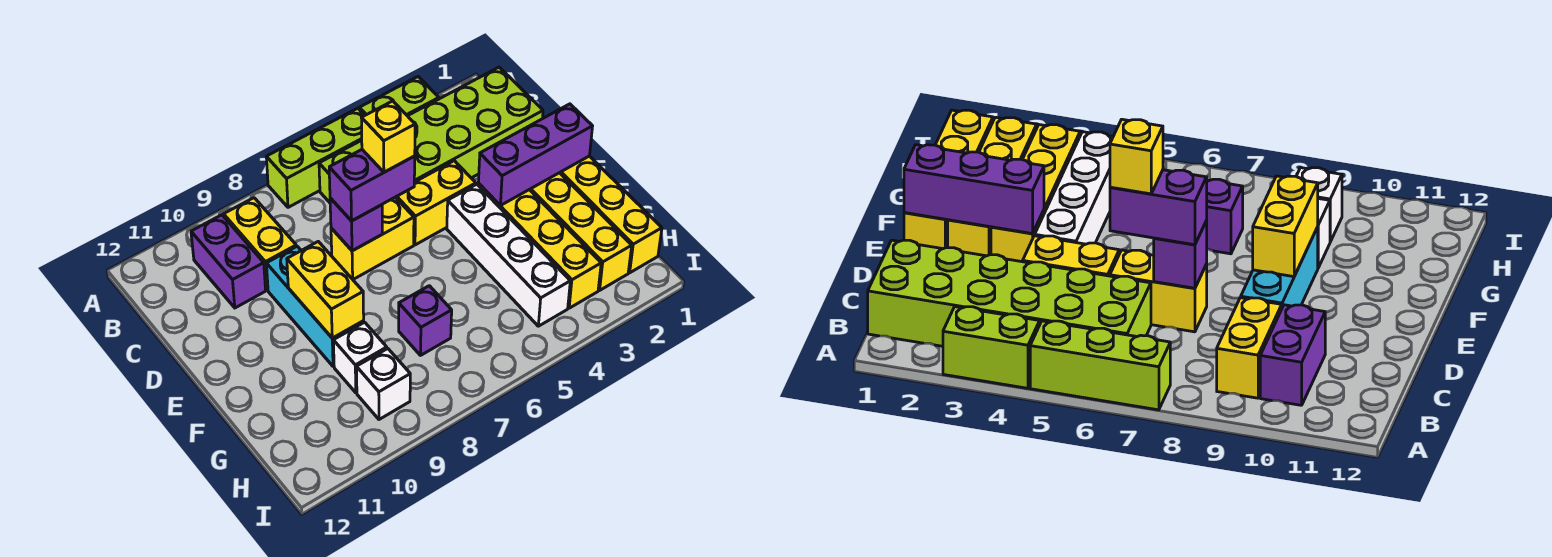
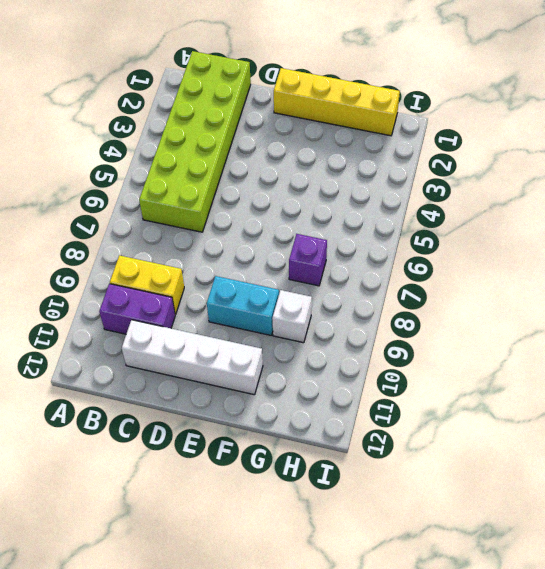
white 1x4 brick [122,320,263,395] -> white 1x4 brick moved to [447,184,570,326]
cyan 1x2 brick [207,276,279,335] -> cyan 1x3 brick [266,246,364,367]
none -> lime 1x2 brick [359,77,439,116]
none -> lime 1x3 brick [266,108,365,207]
none -> yellow 1x2 brick [396,161,476,245]

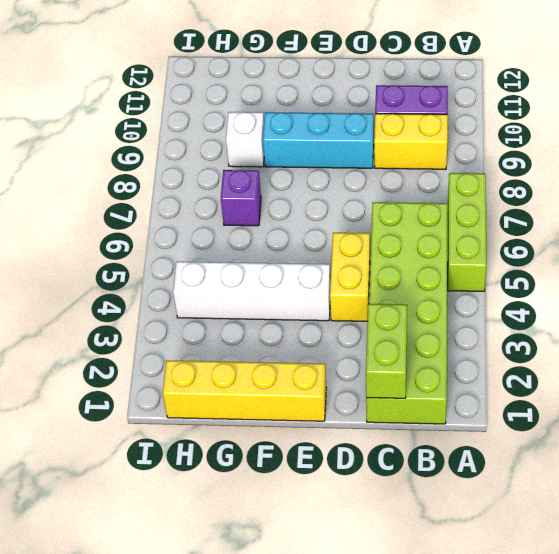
lime 1x2 brick [366,304,407,398] -> lime 1x2 brick moved to [359,77,439,116]
none -> yellow 1x2 brick [331,197,414,279]
none -> yellow 1x4 brick [530,173,632,290]
none -> yellow 1x4 brick [478,184,601,308]

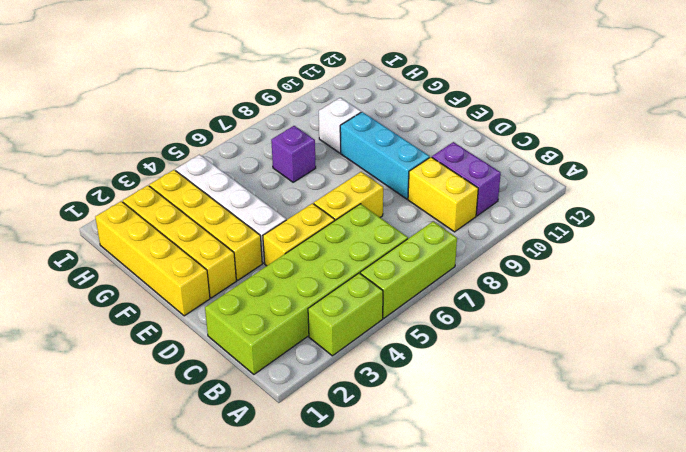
none -> white 1x1 brick [356,349,410,419]
none -> purple 1x1 brick [330,198,382,251]
none -> purple 1x3 brick [478,104,593,205]

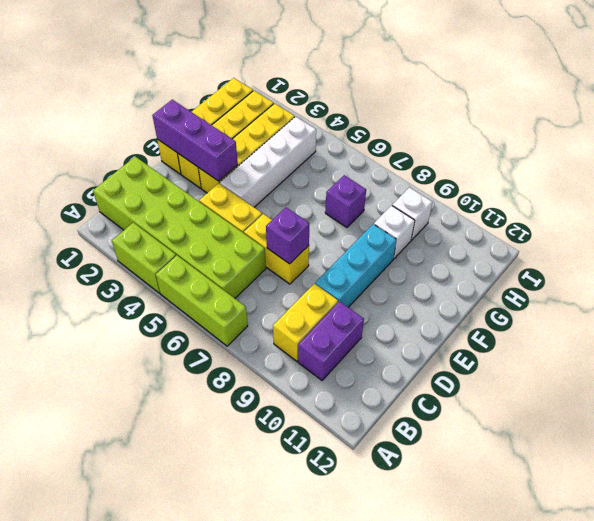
none -> yellow 1x2 brick [287,242,364,338]
none -> purple 1x2 brick [329,150,415,221]
none -> yellow 1x1 brick [362,101,415,172]

